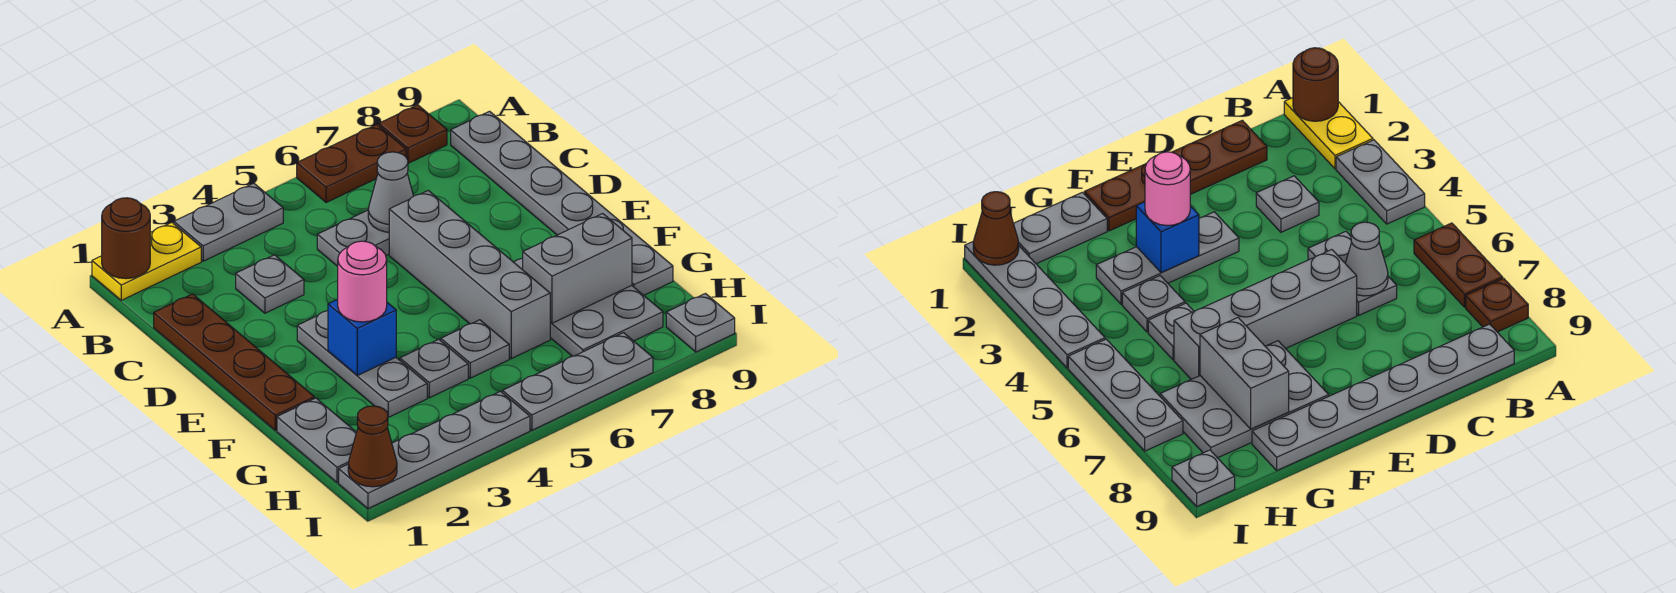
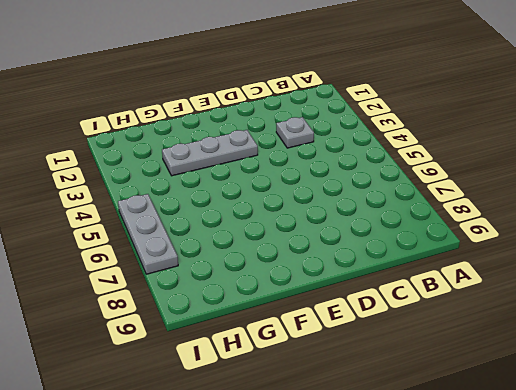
none -> yellow 1x2 plate [92,222,201,300]
none -> grey 1x2 plate [174,183,283,261]
none -> brown 1x2 plate [297,124,406,203]

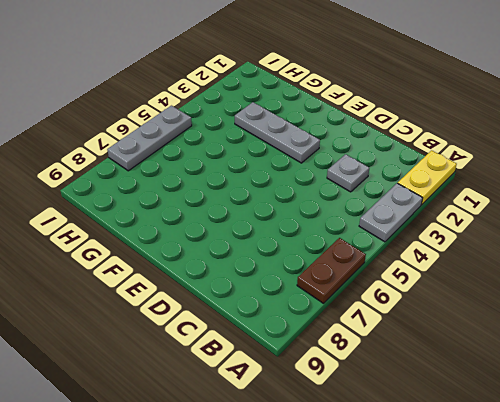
none -> brown 1x1 plate [379,105,447,163]
none -> grey 1x6 plate [451,111,673,295]
none -> brown 1x4 plate [154,294,314,431]

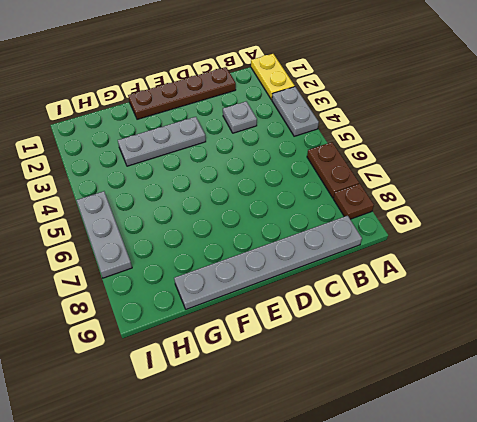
none -> grey 1x2 plate [317,210,389,266]
none -> grey 1x4 brick [389,190,550,359]
none -> grey 2x3 plate [514,258,663,356]

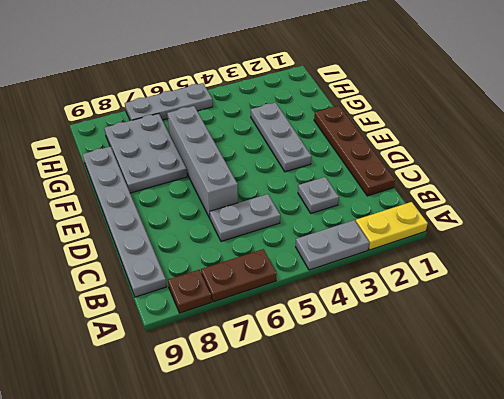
none -> grey 1x2 plate [277,398,357,483]
none -> grey 1x1 plate [400,339,468,398]
none -> grey 1x1 plate [441,320,509,378]

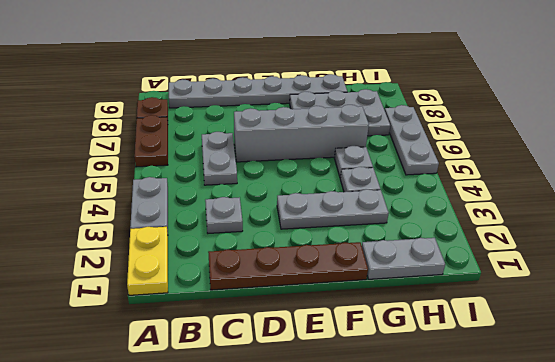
none -> grey 1x4 plate [339,391,530,509]
none -> grey 1x1 plate [666,294,735,352]
none -> brown 1x1 round brick [102,198,150,279]

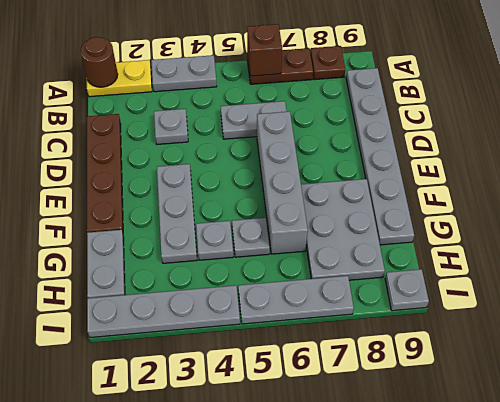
brown 1x1 brick [247,24,282,76] -> none
none -> grey 1x1 cone [368,152,413,232]
none -> blue 1x1 brick [328,299,396,376]
none -> grey 1x2 brick [523,214,632,323]

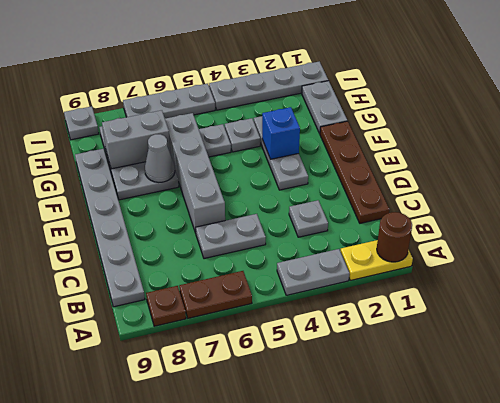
grey 1x1 cone [145,134,175,182] -> grey 1x1 cone moved to [368,152,413,232]
none -> brown 1x1 cone [348,406,397,487]
none -> pink 1x1 round brick [338,241,387,322]

